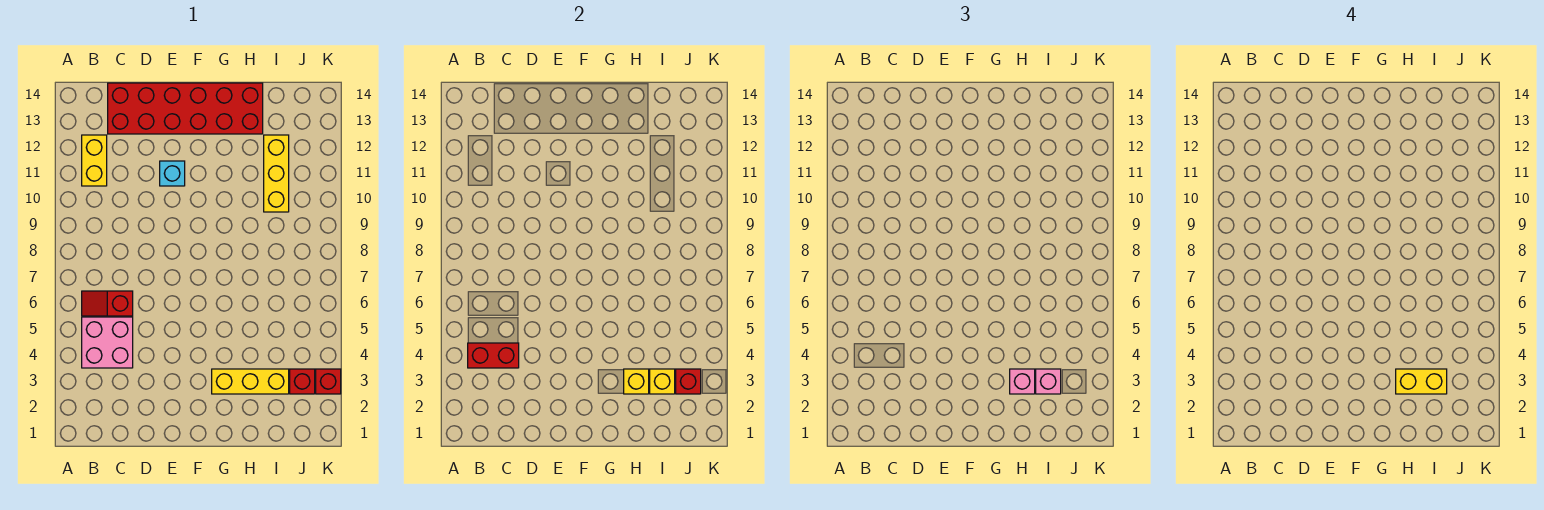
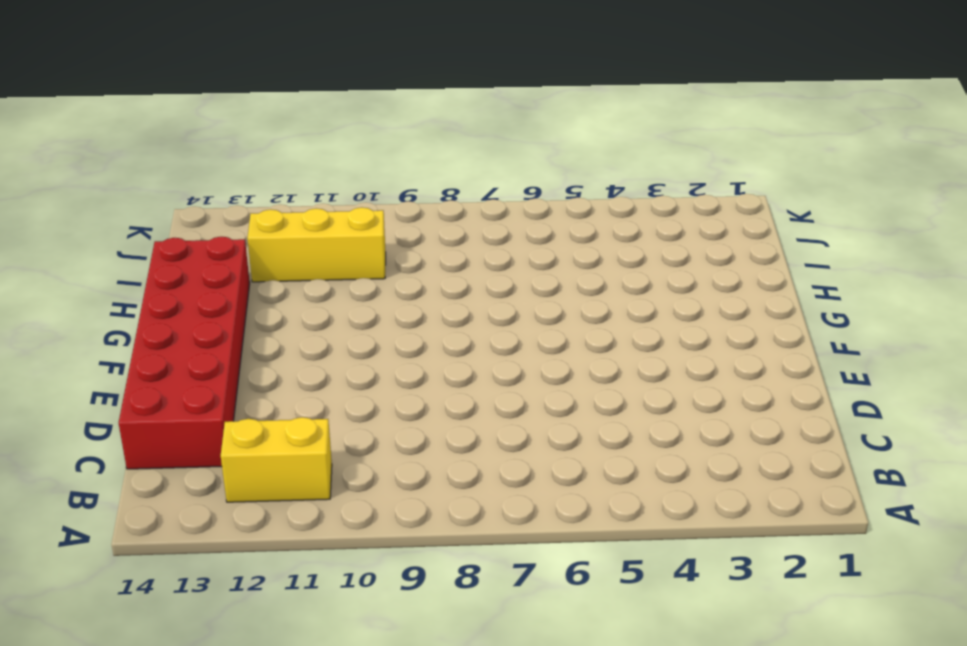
none -> pink 2x2 brick [82,317,133,368]
none -> red 1x2 slope [82,291,133,316]
none -> cyan 1x1 brick [160,161,185,186]

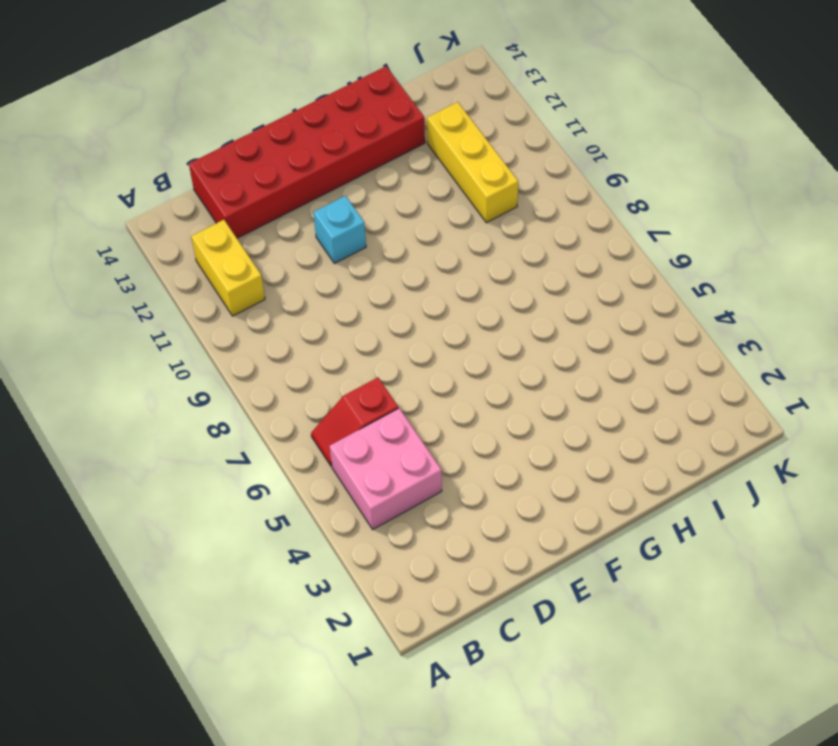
none -> yellow 1x3 brick [212,369,289,394]
none -> red 1x1 brick [290,369,315,394]
none -> red 1x1 brick [316,369,341,394]

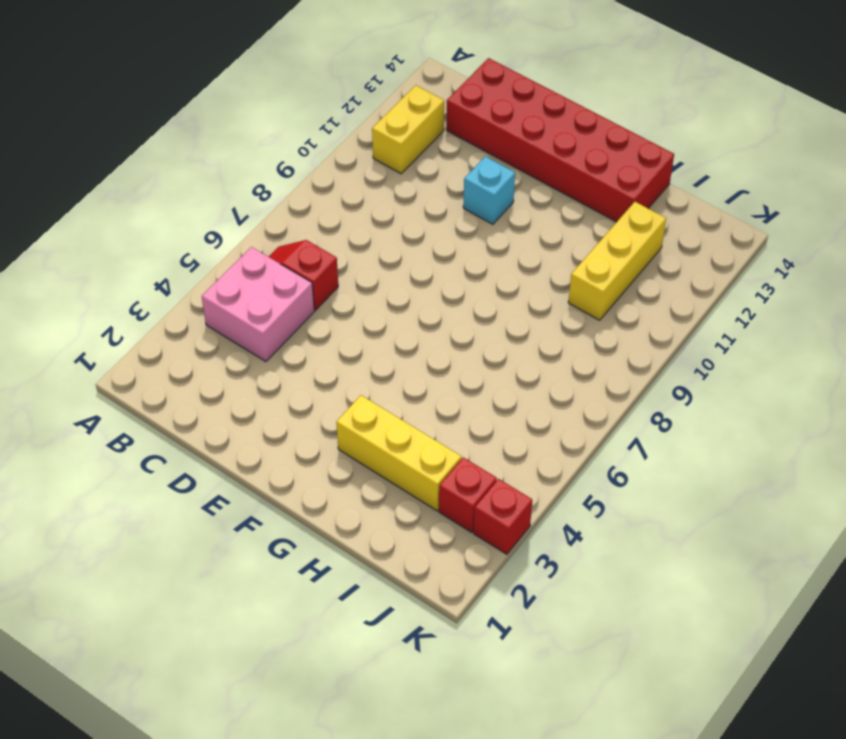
none -> red 1x2 brick [468,343,519,368]
none -> yellow 1x1 brick [624,369,649,394]
none -> yellow 1x1 brick [650,369,675,394]

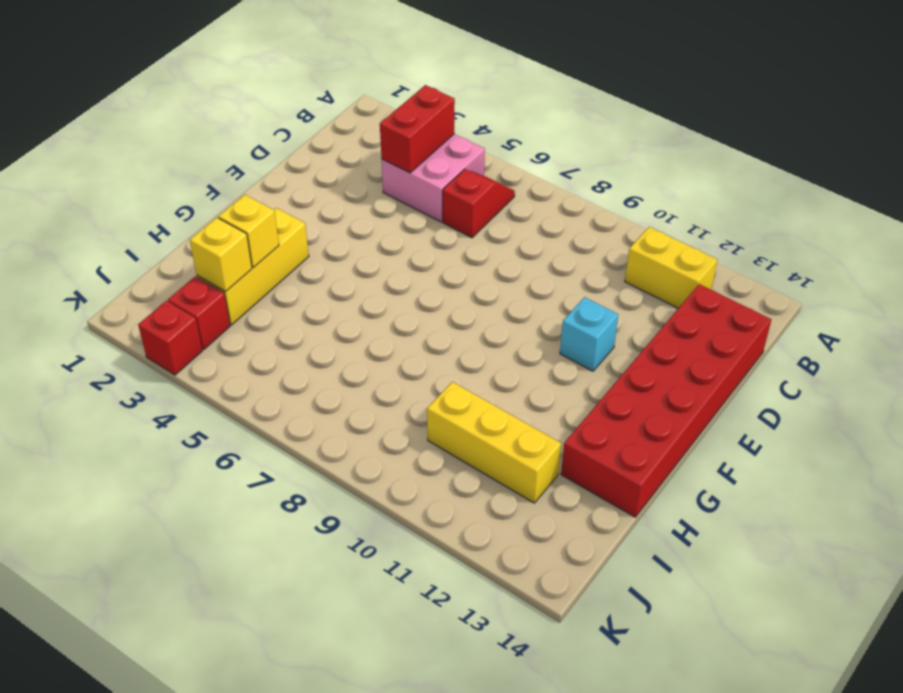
none -> red 1x1 brick [676,369,701,394]
none -> pink 1x1 brick [1010,369,1035,394]
none -> pink 1x1 brick [1036,369,1061,394]

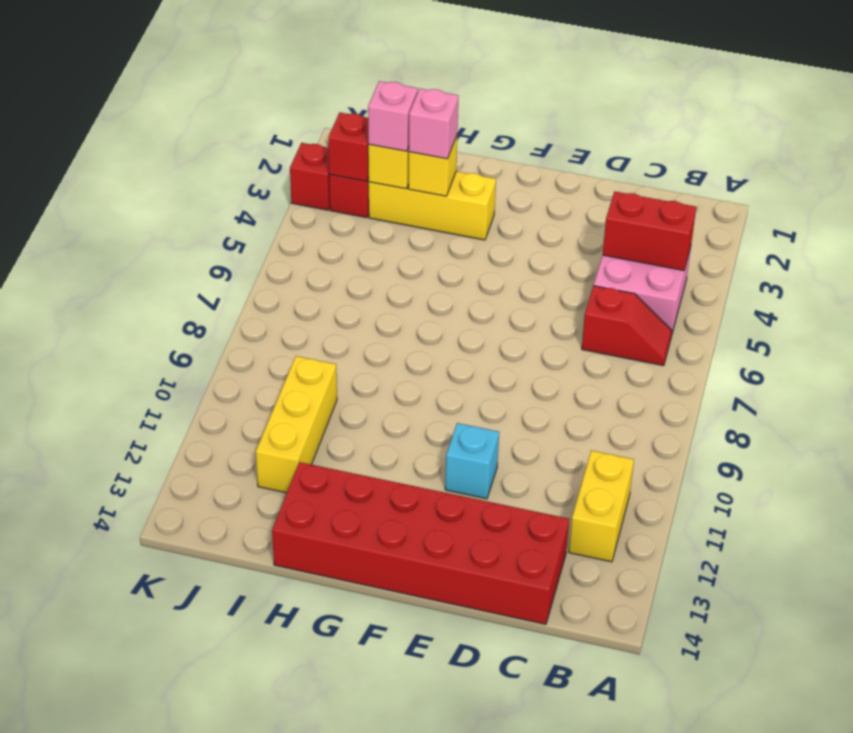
none -> yellow 1x2 brick [1396,369,1447,394]

